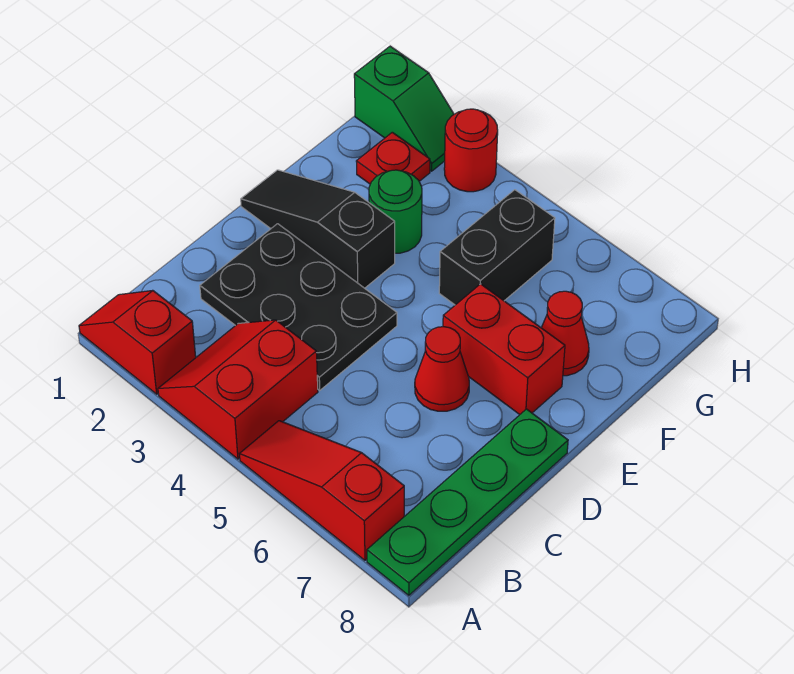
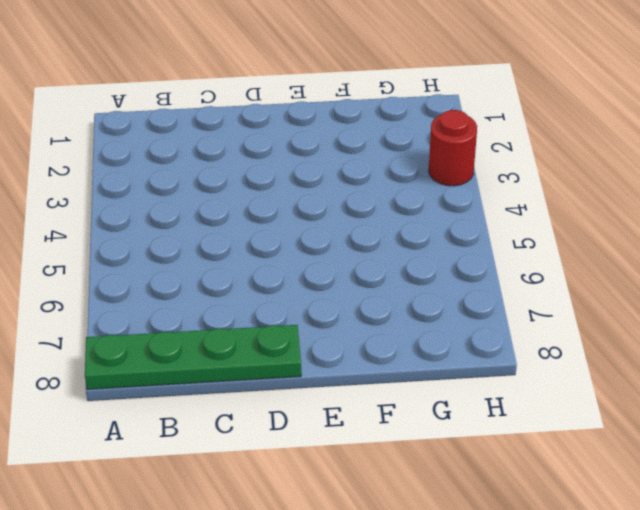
none -> red 1x2 slope [79,291,196,394]
none -> red 2x2 slope [158,320,318,459]
none -> red 1x3 slope [240,421,404,560]

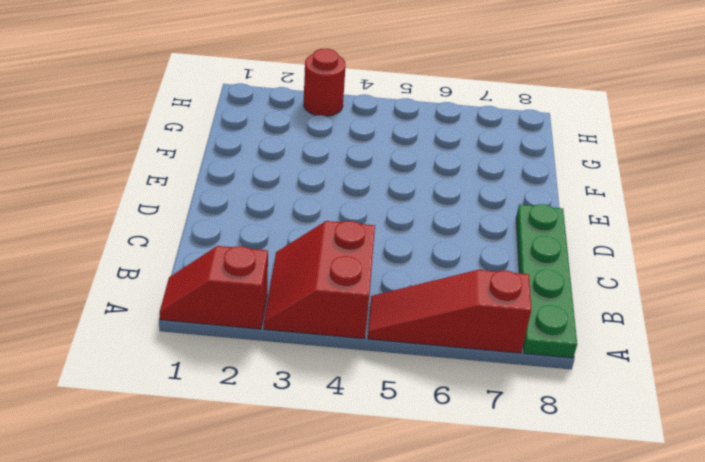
none -> black 2x3 plate [200,224,397,390]
none -> red 1x1 cone [415,327,469,411]
none -> black 1x3 slope [241,170,395,288]

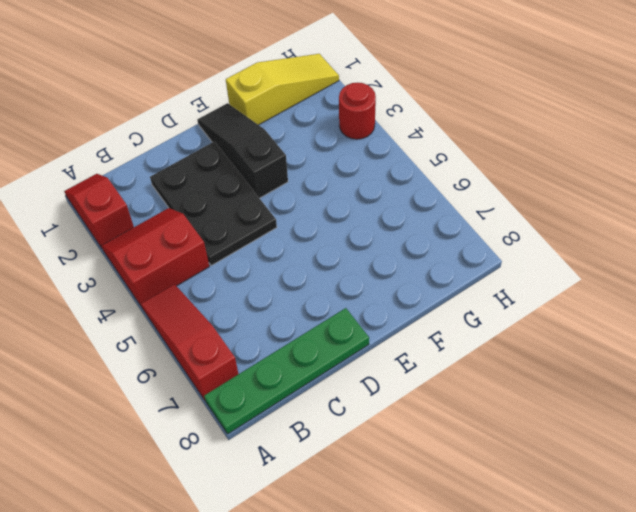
yellow 1x3 slope [226,54,339,125] -> green 1x2 slope [354,46,454,171]
none -> red 1x1 cone [415,327,469,411]
none -> red 1x2 brick [443,284,565,415]
none -> green 1x1 round brick [369,170,422,253]

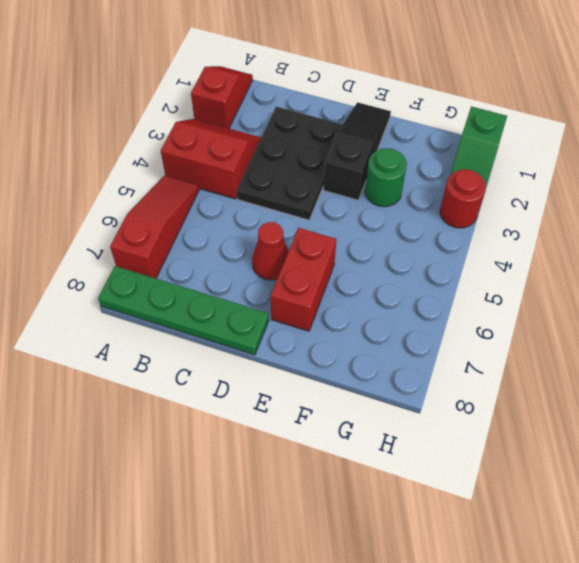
none -> black 1x2 brick [439,190,555,305]
none -> red 1x1 cone [541,291,589,376]
none -> red 1x1 plate [356,132,430,184]

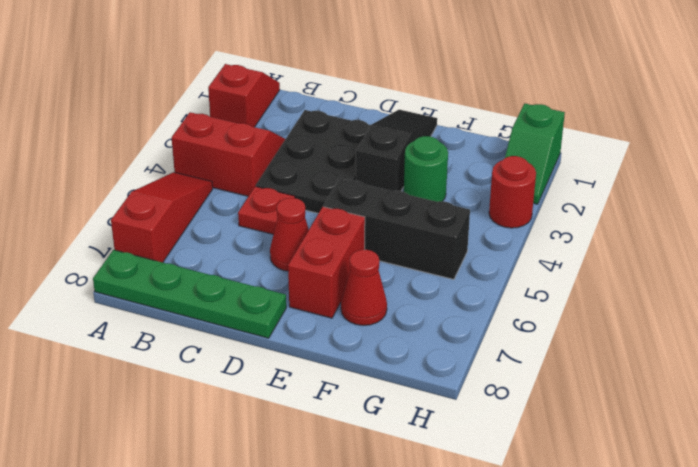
red 1x1 plate [238,186,295,234] -> red 1x1 plate moved to [356,132,430,184]
black 1x3 brick [323,179,470,279] -> black 1x2 brick [439,190,555,305]

